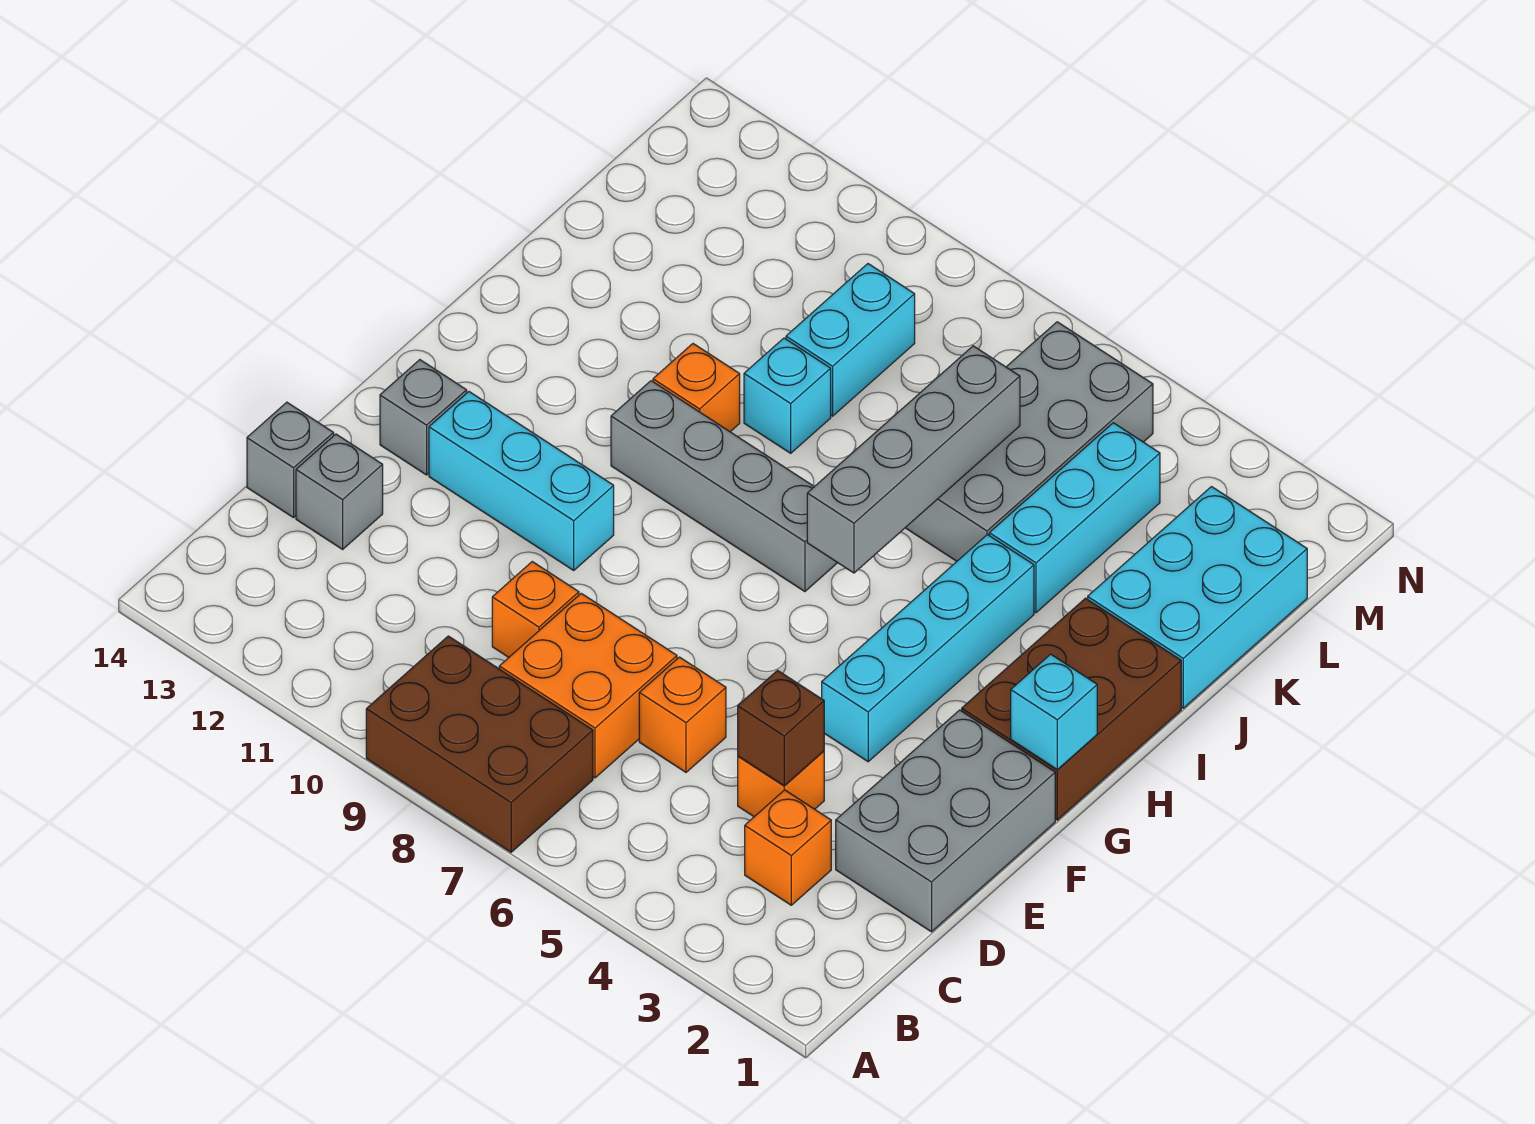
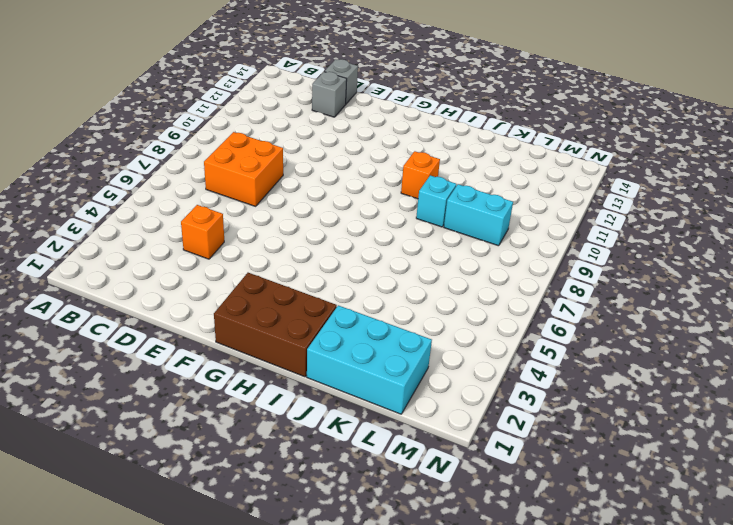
none -> brown 2x3 brick [366,636,593,852]
none -> orange 1x1 brick [745,790,831,905]
none -> grey 2x3 brick [836,710,1055,932]

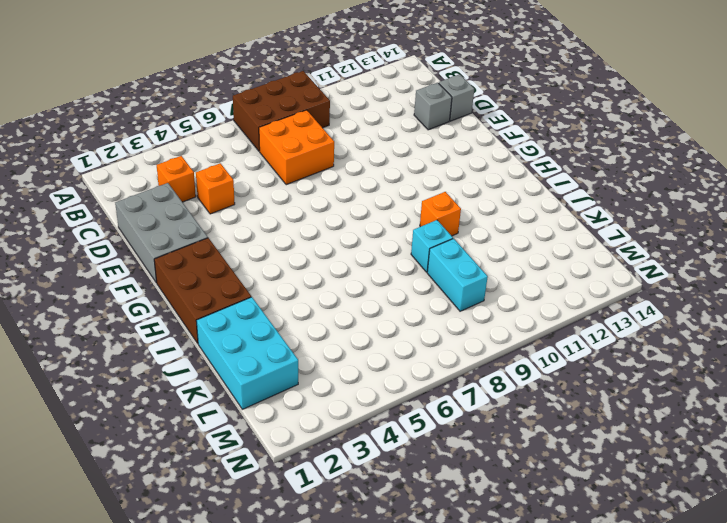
none -> orange 1x1 brick [639,657,726,772]
none -> orange 1x1 brick [492,562,579,657]
none -> cyan 1x4 brick [822,535,1034,762]

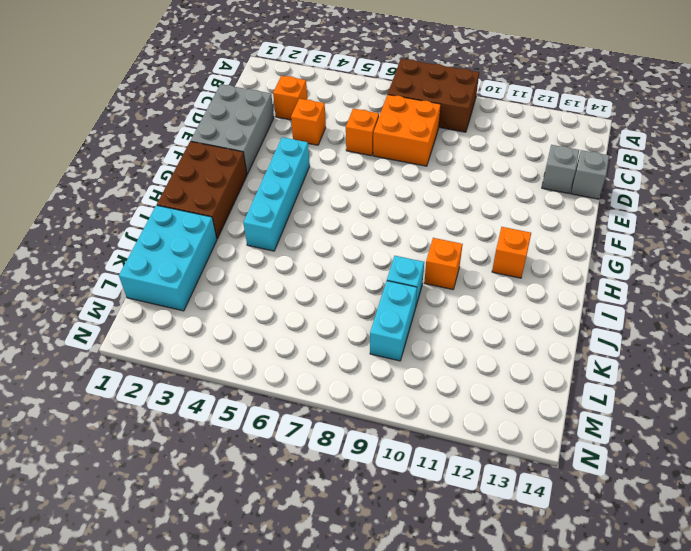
orange 1x1 brick [492,227,531,278] -> orange 1x1 brick moved to [492,562,579,657]
none -> cyan 1x3 brick [429,392,614,570]
none -> grey 1x1 brick [380,360,467,475]
none -> grey 1x4 brick [611,381,837,592]

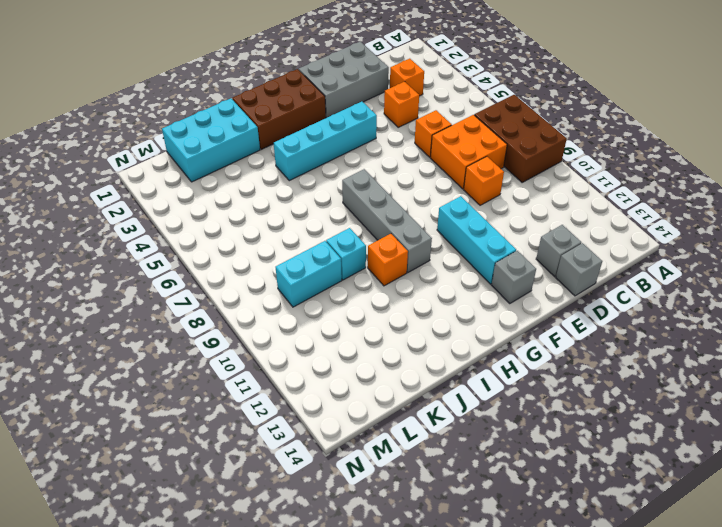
none -> cyan 1x3 brick [989,423,1160,613]
none -> grey 2x4 brick [906,322,1153,561]
none -> brown 1x1 brick [738,670,824,786]

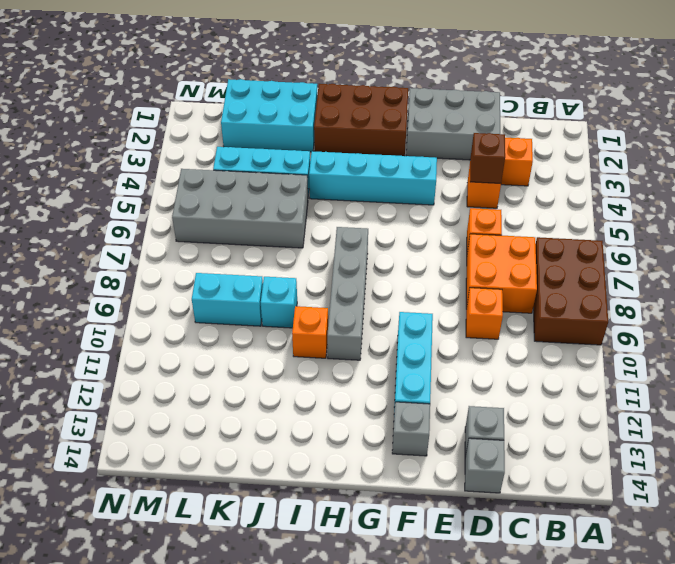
none -> cyan 1x1 brick [1011,654,1097,769]
none -> grey 1x4 brick [807,346,1020,573]

